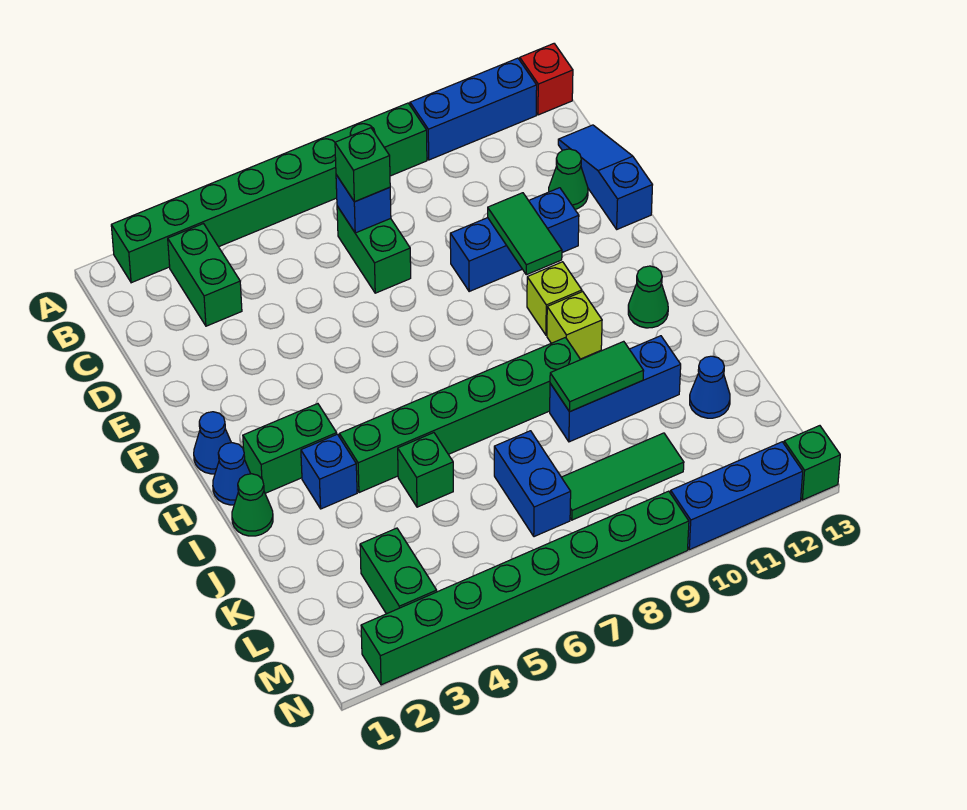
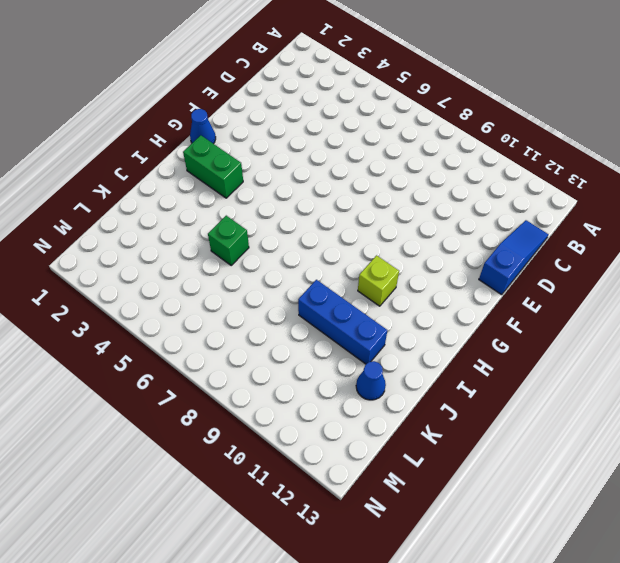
none -> green 1x8 brick [111,103,427,283]
none -> blue 1x3 brick [410,58,537,160]
none -> red 1x1 brick [520,44,573,115]
none -> green 1x2 brick [168,224,242,326]

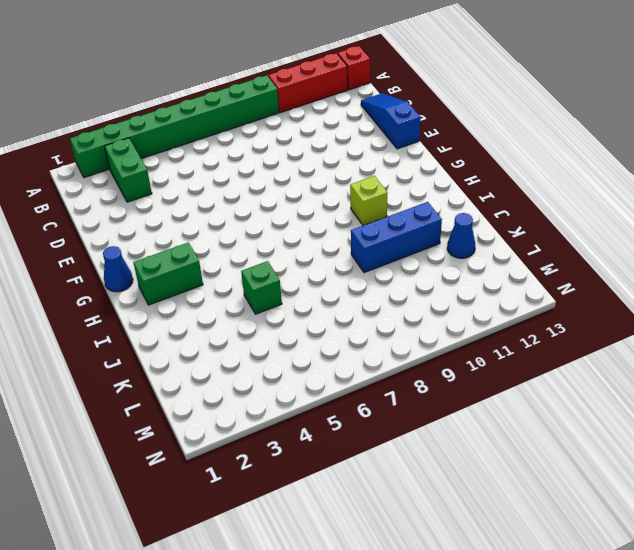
red 1x3 brick [268,53,348,113] -> blue 1x3 brick [410,58,537,160]
none -> green 1x2 brick [337,206,411,293]
none -> green 1x1 cone [549,149,588,209]
none -> blue 1x3 brick [450,188,579,291]
none -> lime 1x1 brick [527,262,582,335]

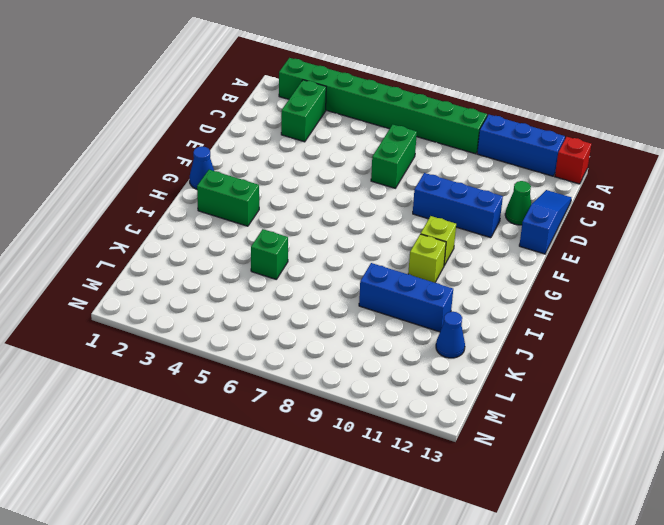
none -> blue 1x1 cone [213,443,251,505]
none -> green 1x1 cone [628,266,668,328]
none -> green 1x1 cone [232,474,273,536]
none -> blue 1x1 brick [301,434,357,509]

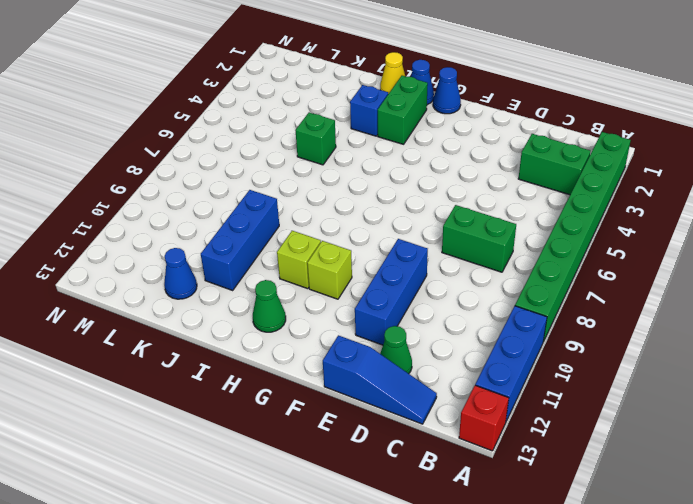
yellow 1x1 cone [380,52,405,94] -> green 1x1 cone [232,474,273,536]
none -> green 1x6 brick [339,338,581,493]
none -> blue 1x2 brick [494,431,571,537]
none -> green 1x2 brick [360,528,437,614]
none -> green 1x3 tile [562,433,684,520]

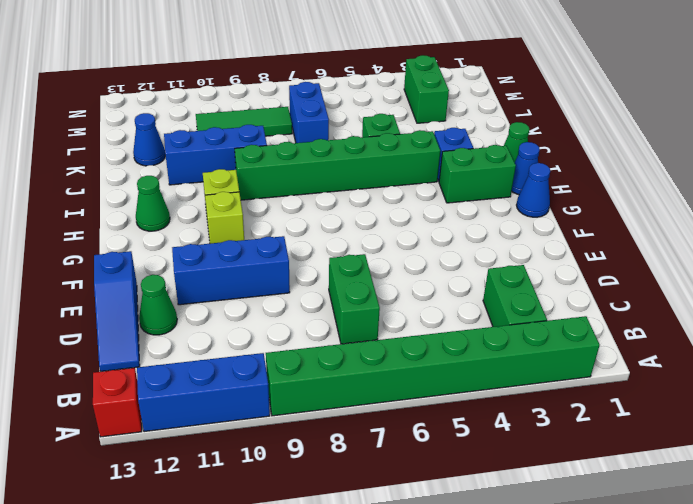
none -> green 1x8 brick [361,491,689,685]
none -> blue 1x3 brick [671,442,803,550]
none -> green 1x1 brick [784,426,840,500]
none -> blue 1x1 brick [336,175,391,233]

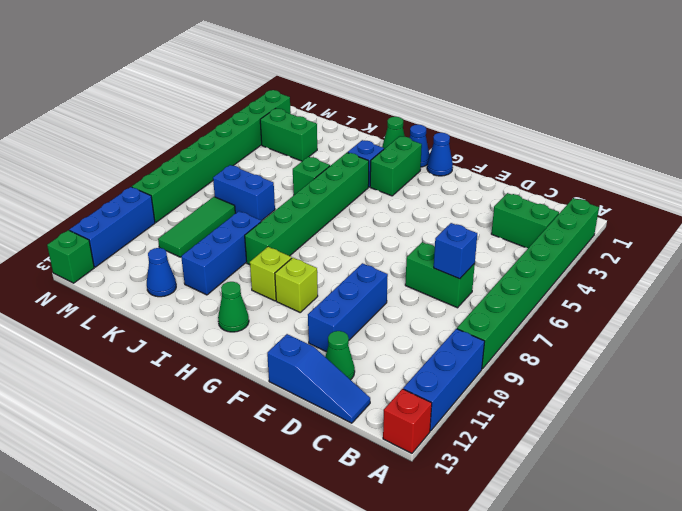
none -> green 1x2 tile [488,193,562,275]
none -> green 1x2 tile [550,341,644,412]
none -> green 1x1 brick [335,128,390,202]

